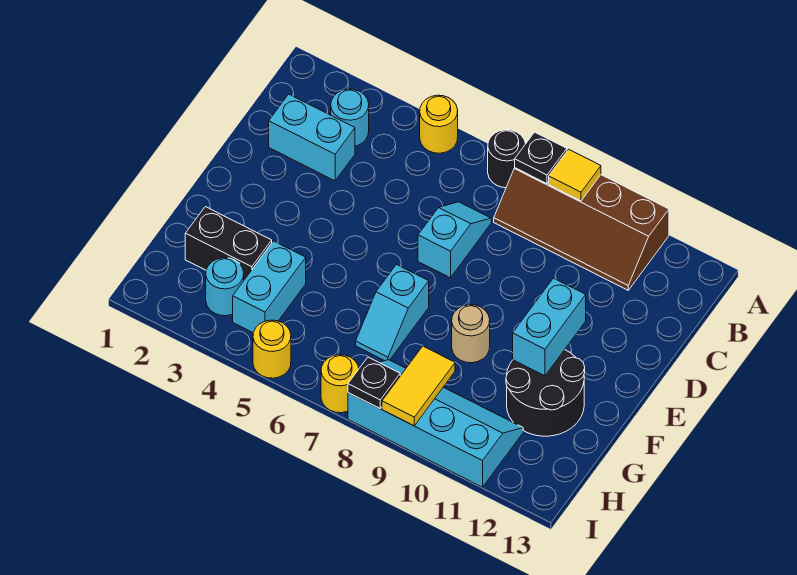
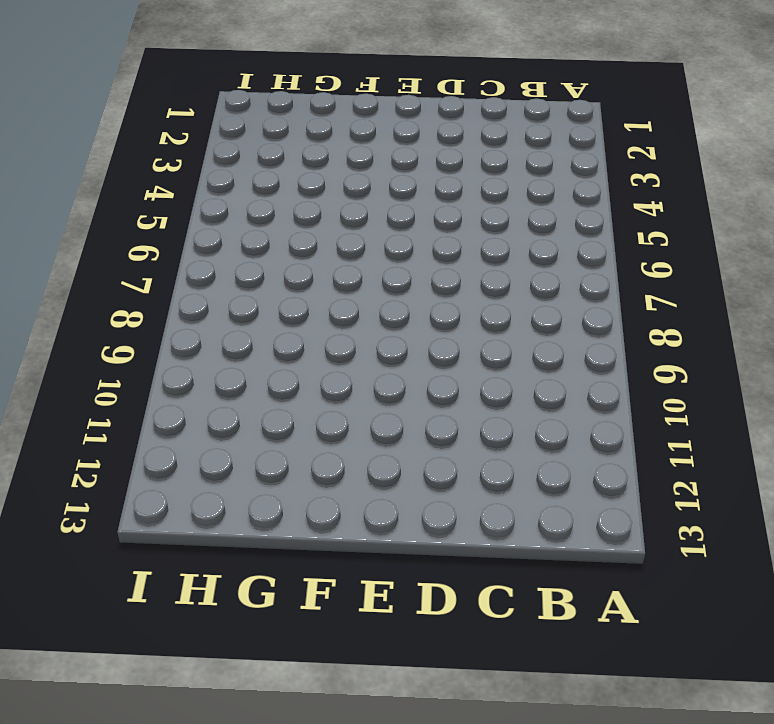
none -> yellow 1x1 round brick [420,95,458,153]
none -> black 1x1 round brick [488,130,525,188]
none -> brown 2x4 slope [494,168,669,290]

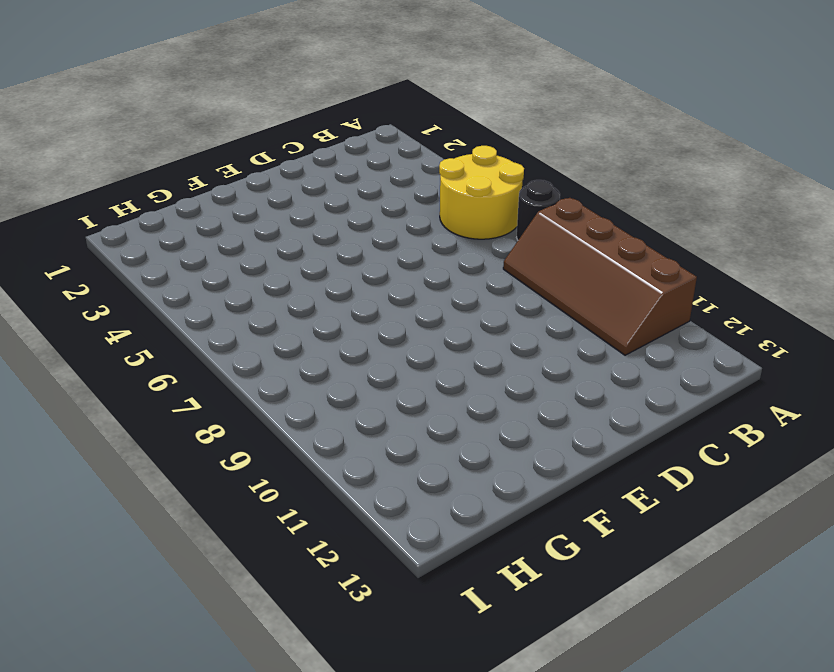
yellow 2x2 round brick [439,146,524,239] -> yellow 1x1 round brick [420,95,458,153]
none -> cyan 1x1 round brick [331,89,369,146]
none -> cyan 1x2 brick [269,94,355,181]
none -> cyan 1x2 slope [418,202,491,278]

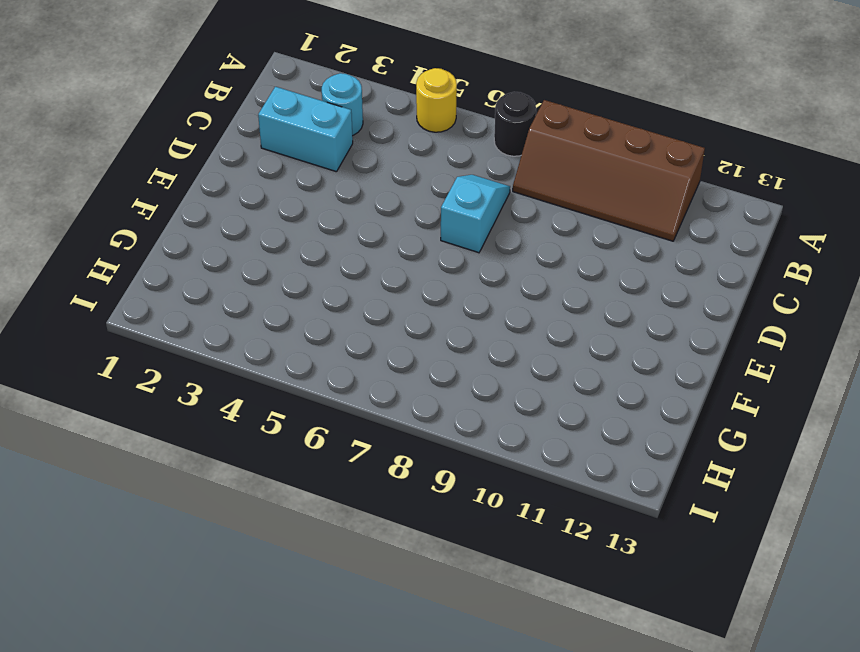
none -> cyan 1x2 slope [356,265,429,361]
none -> tan 1x1 round brick [452,305,490,363]
none -> black 2x2 round brick [506,350,585,436]

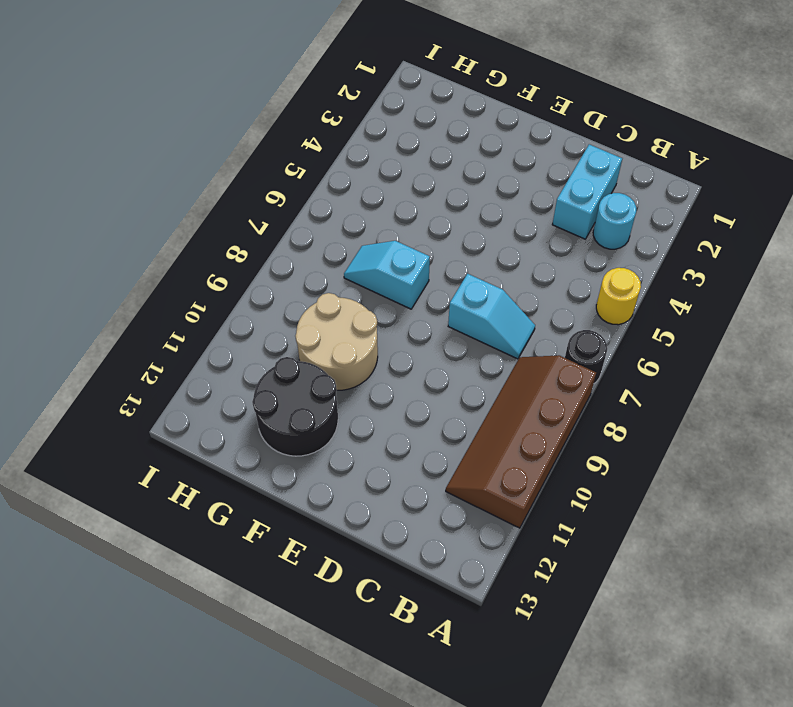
tan 2x2 round brick [295,293,378,390] -> tan 1x1 round brick [452,305,490,363]
none -> black 1x2 brick [185,207,272,280]
none -> cyan 1x2 brick [233,241,306,333]
none -> cyan 1x1 round brick [206,258,244,316]

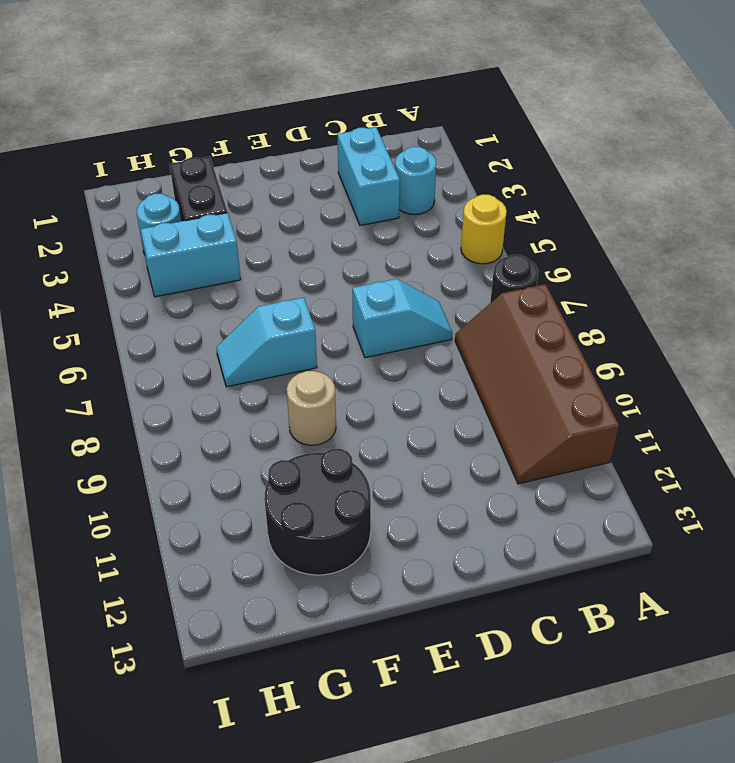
none -> cyan 2x4 slope [348,360,523,487]
none -> yellow 1x1 round brick [253,320,291,378]
none -> yellow 1x1 round brick [321,355,359,413]

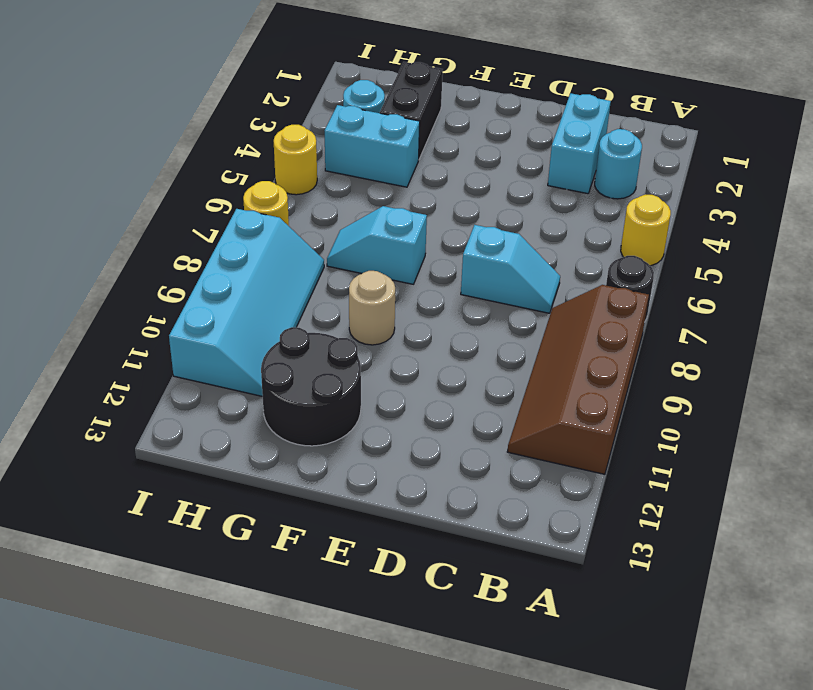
none -> black 1x1 plate [515,132,567,184]
none -> yellow 1x1 tile [549,149,601,201]
none -> cyan 1x2 brick [513,278,586,376]

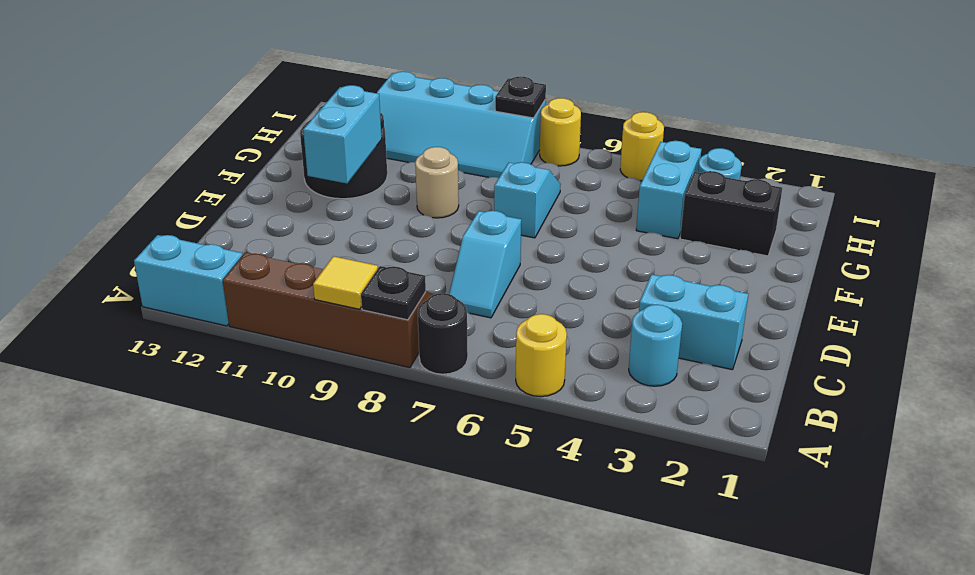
cyan 1x2 brick [134,235,243,326] -> none
none -> yellow 1x2 tile [382,346,455,426]

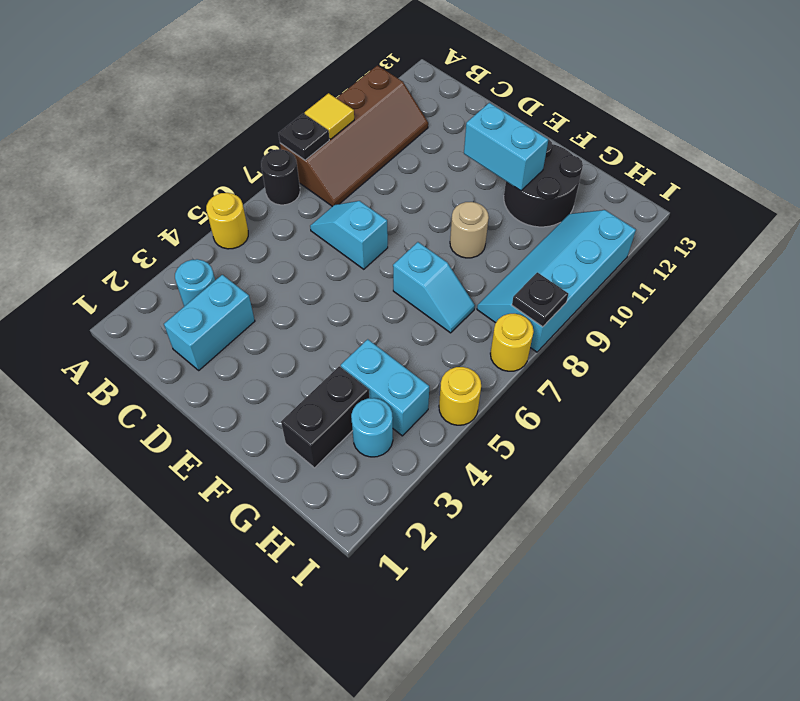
none -> yellow 1x2 tile [382,346,455,426]

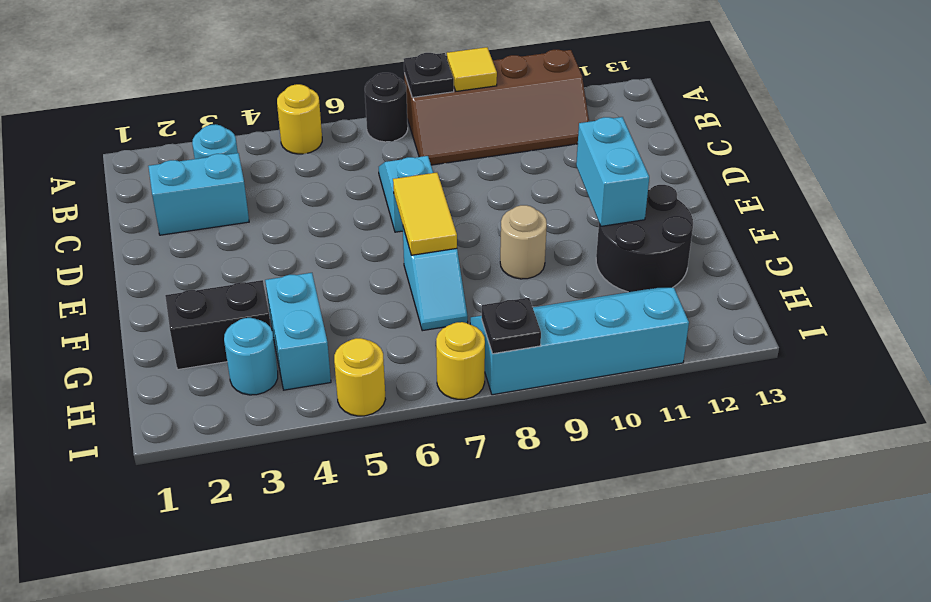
yellow 1x2 tile [393,173,457,255] -> yellow 1x2 tile moved to [382,346,455,426]

